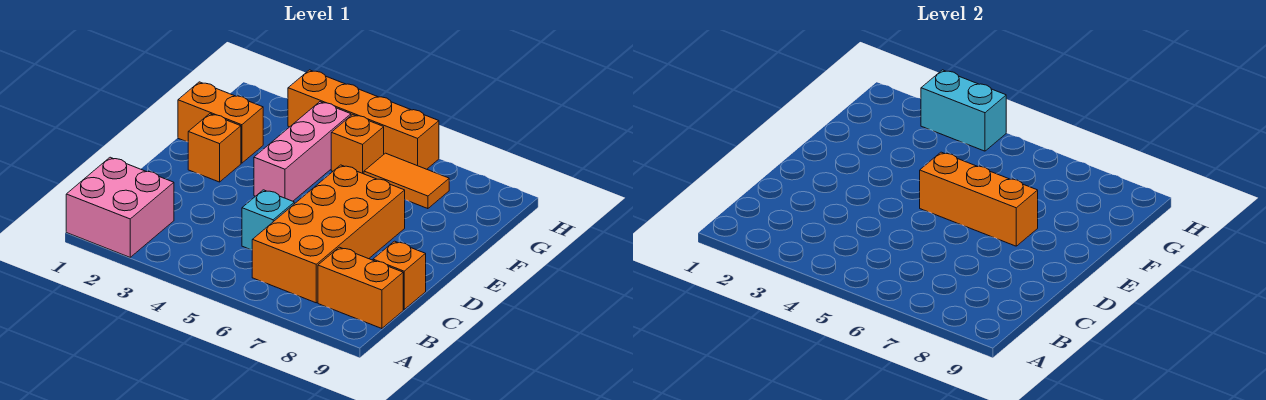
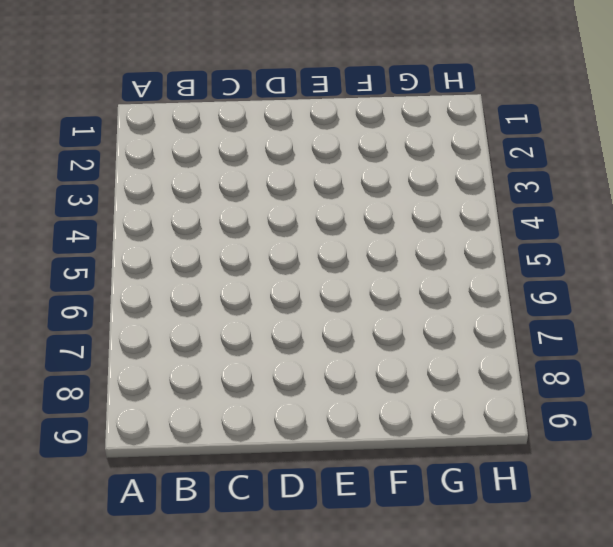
none -> pink 2x2 brick [66,157,174,257]
none -> orange 2x4 brick [252,165,405,303]
none -> orange 1x2 brick [318,247,403,329]

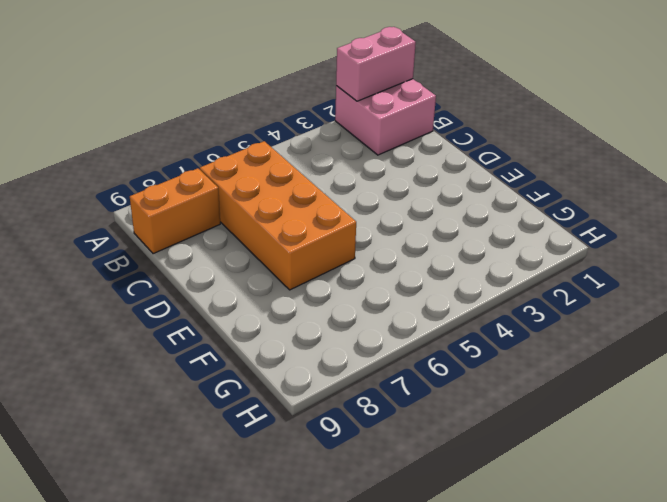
pink 1x2 brick [336,27,416,101] -> none
none -> cyan 1x1 brick [242,190,294,250]
none -> orange 1x1 brick [373,241,426,310]
none -> orange 1x1 brick [188,114,241,182]

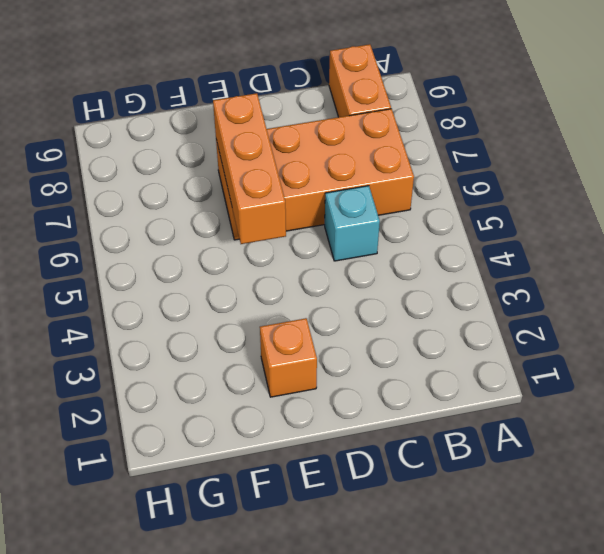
none -> pink 2x2 brick [66,157,174,257]
none -> orange 1x1 brick [373,241,426,310]
none -> pink 1x3 brick [254,102,351,201]

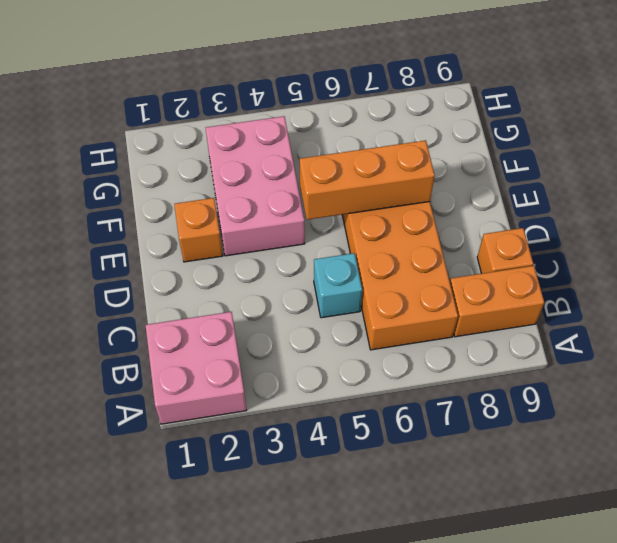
pink 2x3 brick [206,116,305,256] -> pink 1x3 brick [254,102,351,201]
none -> orange 1x2 brick [178,82,263,163]
none -> orange 1x1 brick [331,114,384,174]
none -> orange 1x2 tile [364,153,449,209]

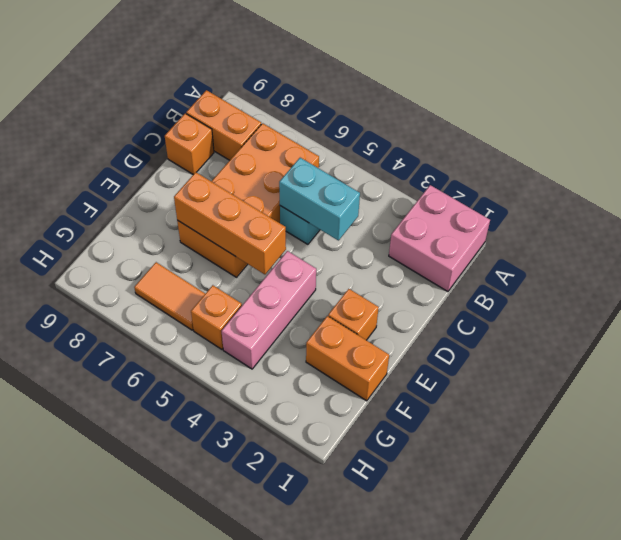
cyan 1x2 brick [279,158,360,241] -> cyan 1x2 brick moved to [921,70,1006,151]
none -> orange 1x4 brick [288,70,439,169]

